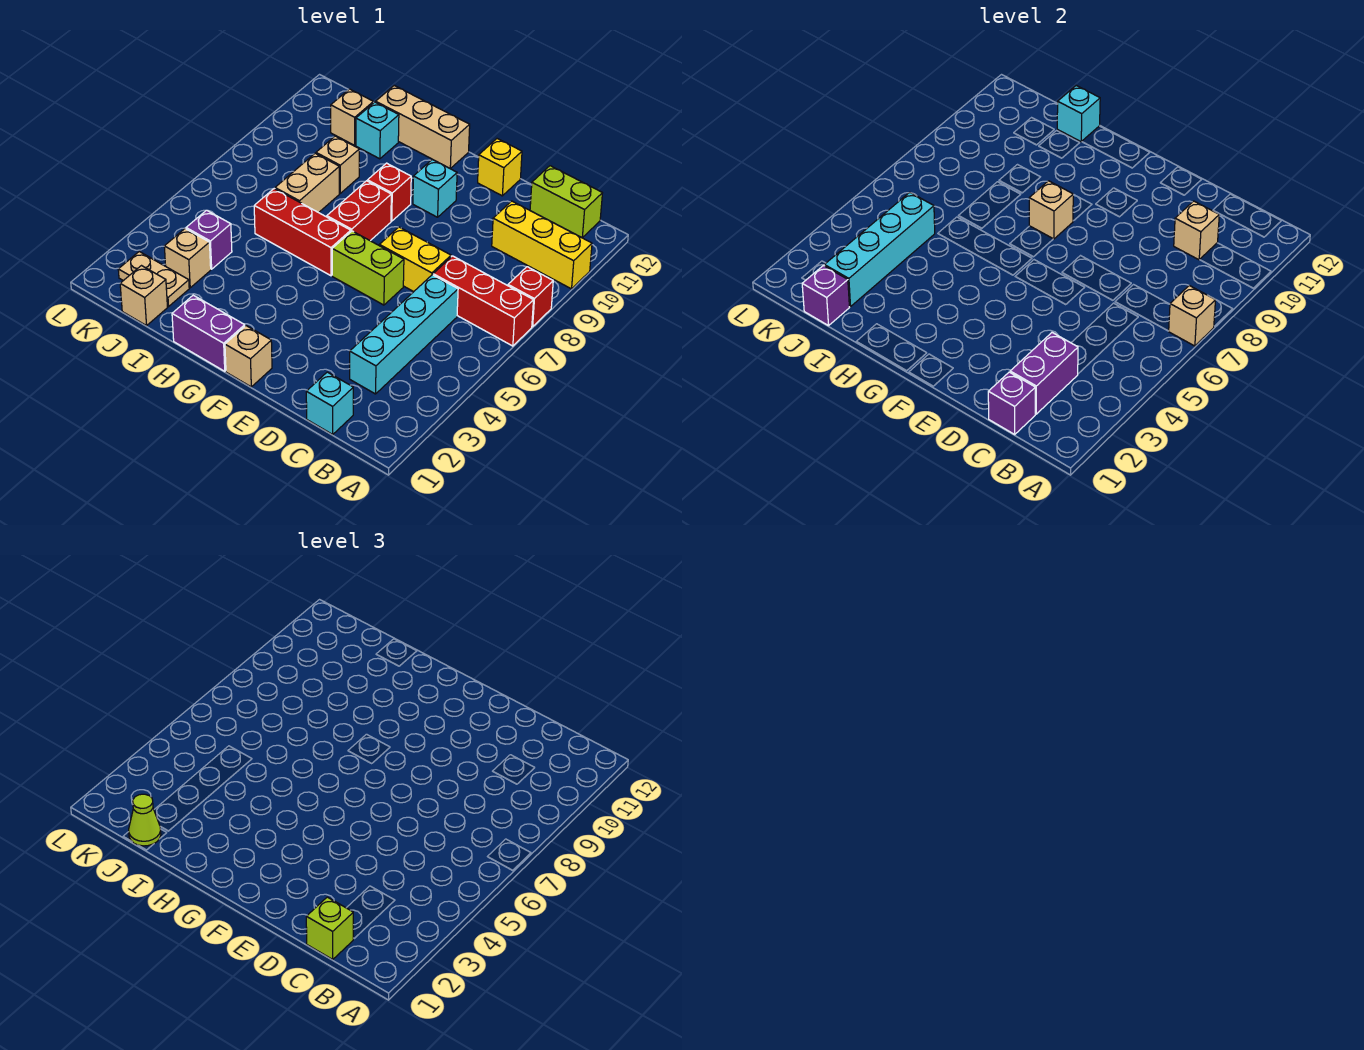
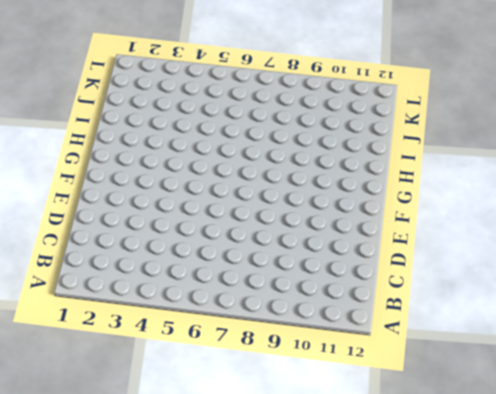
none -> red 1x3 brick [433,256,534,346]
none -> red 1x1 brick [508,267,553,327]
none -> yellow 1x3 brick [492,201,592,289]
none -> lime 1x2 brick [530,166,602,238]

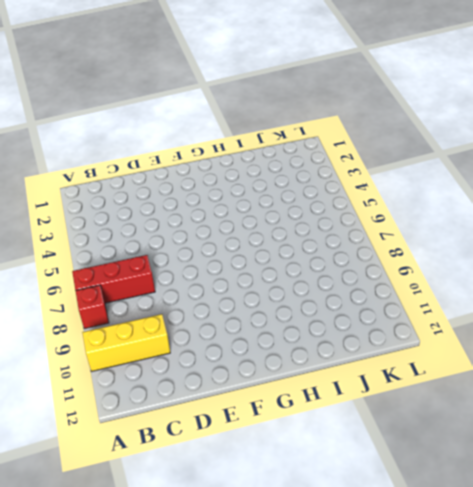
none -> lime 1x2 brick [530,166,602,238]
none -> cyan 1x1 brick [306,372,353,434]
none -> cyan 1x4 brick [350,275,458,394]
none -> yellow 1x2 brick [379,227,451,292]

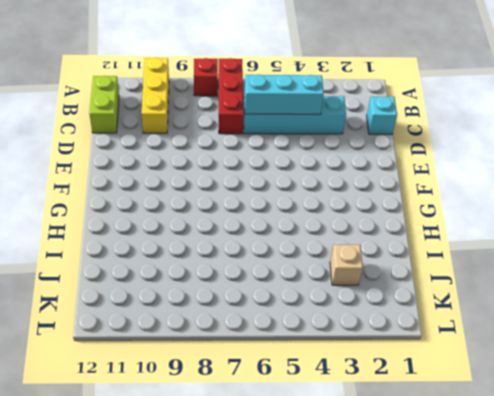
cyan 1x3 brick [244,74,324,114] -> none
none -> yellow 1x2 brick [379,227,451,292]
none -> lime 1x2 brick [332,231,404,305]
none -> yellow 1x1 brick [478,139,522,196]
none -> tan 1x1 brick [225,326,272,387]

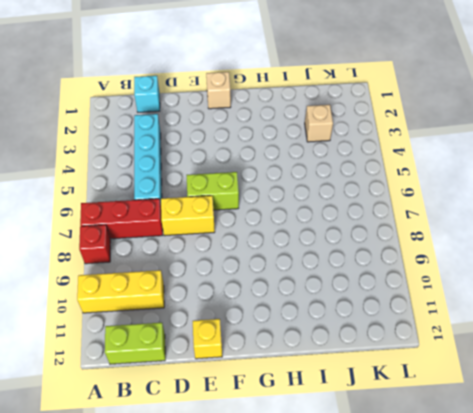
none -> cyan 1x1 brick [413,159,457,217]
none -> purple 1x2 brick [172,295,245,371]
none -> red 1x3 brick [254,189,351,276]
none -> red 1x2 brick [327,181,391,241]

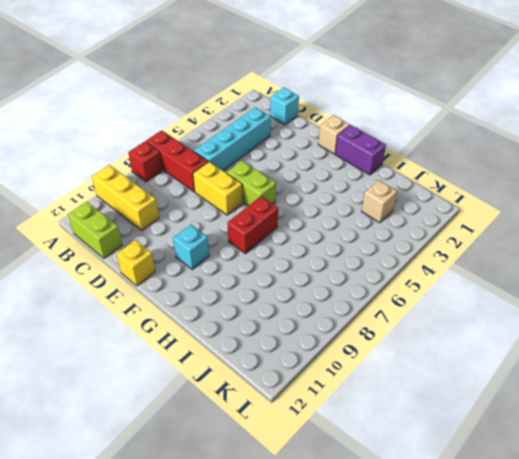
none -> red 1x3 brick [254,189,351,276]
none -> red 1x1 brick [367,163,411,221]
none -> tan 1x3 brick [376,86,470,169]
none -> tan 1x2 brick [275,153,339,213]

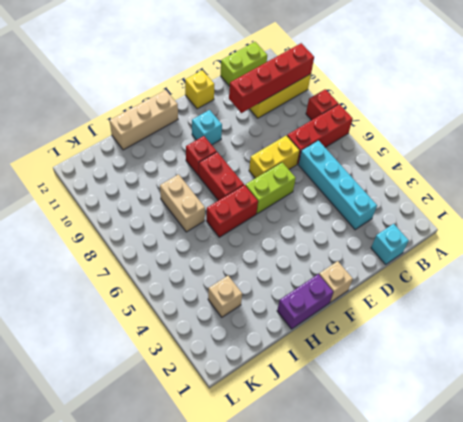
red 1x4 brick [229,43,314,113] -> tan 1x1 brick [1174,201,1219,260]
red 1x2 brick [206,185,258,237] -> red 1x3 brick [254,189,351,276]
none -> tan 1x1 brick [316,136,359,193]
none -> cyan 1x1 brick [356,102,399,159]
none -> tan 1x1 brick [120,266,167,326]
none -> tan 1x2 plate [118,252,189,307]

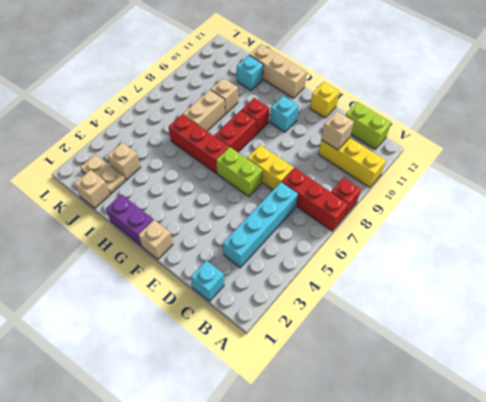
none -> purple 1x1 brick [186,210,232,269]
none -> tan 1x1 brick [331,89,373,145]
none -> tan 1x1 brick [1169,286,1216,346]
none -> purple 1x1 brick [988,372,1035,434]

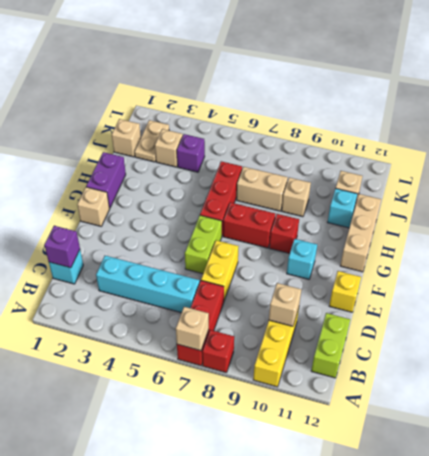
none -> purple 1x2 brick [1010,333,1078,414]
none -> tan 1x1 brick [1029,181,1073,239]
none -> cyan 1x1 brick [1057,86,1100,142]
none -> purple 1x1 brick [802,266,849,326]

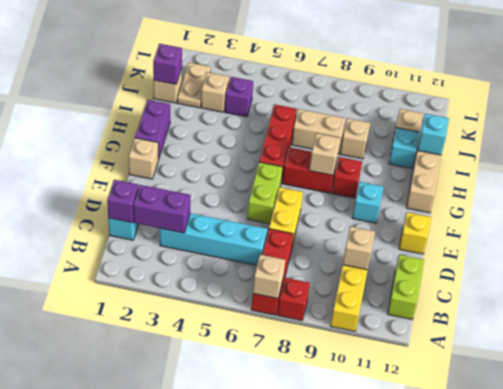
none -> cyan 1x4 brick [824,192,935,307]
none -> lime 1x1 brick [306,897,353,959]
none -> lime 1x1 cone [129,794,161,846]

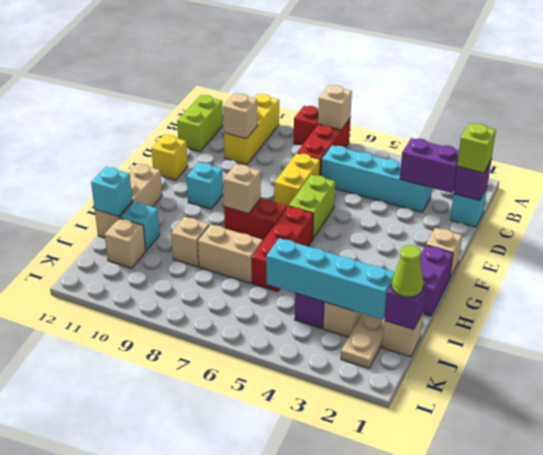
none -> red 1x1 brick [367,163,411,221]

